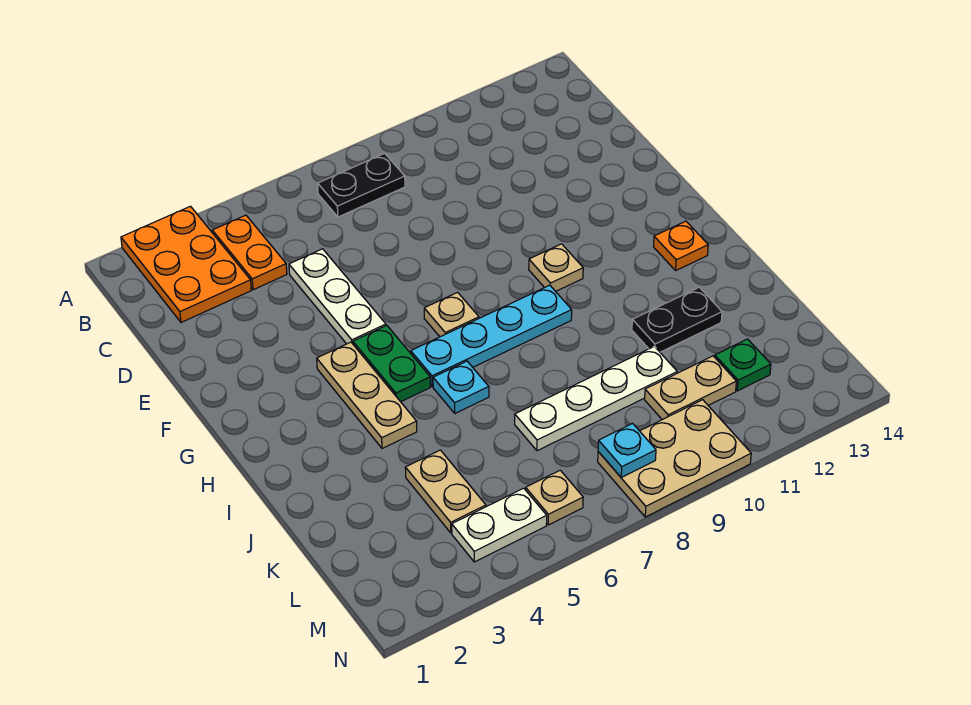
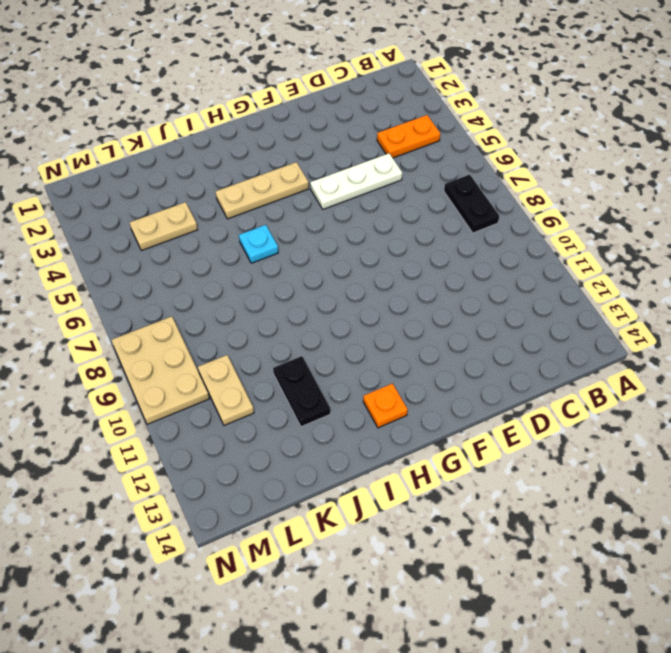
none -> orange 2x3 plate [121,206,251,322]
none -> green 1x2 plate [353,325,430,402]
none -> tan 1x1 plate [424,292,479,337]

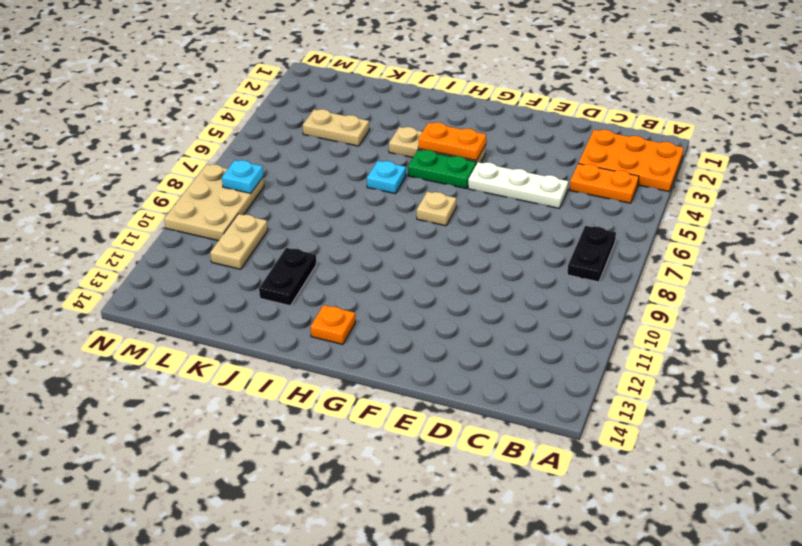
orange 1x2 plate [418,123,486,161] -> none
none -> tan 1x1 plate [529,244,583,291]
none -> cyan 1x4 plate [411,285,572,387]
none -> white 1x4 plate [515,346,677,451]

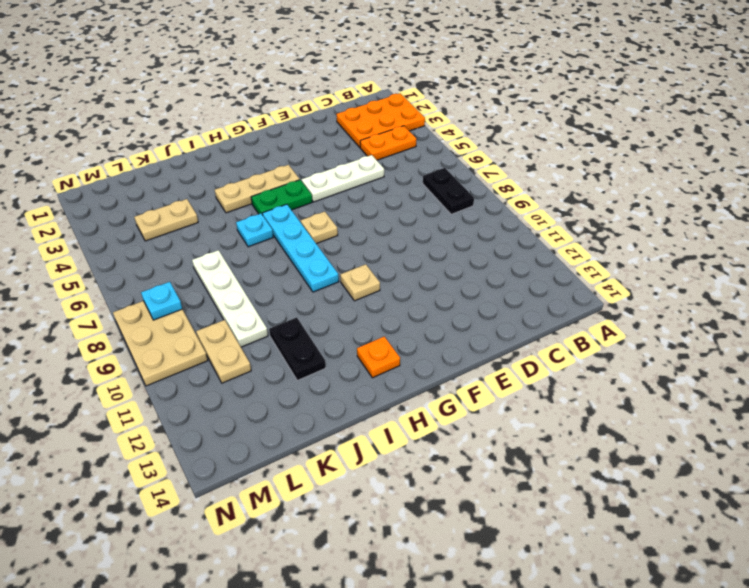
none -> green 1x1 plate [715,339,771,391]
none -> white 1x2 plate [452,488,547,562]
none -> tan 1x1 plate [526,470,583,525]

